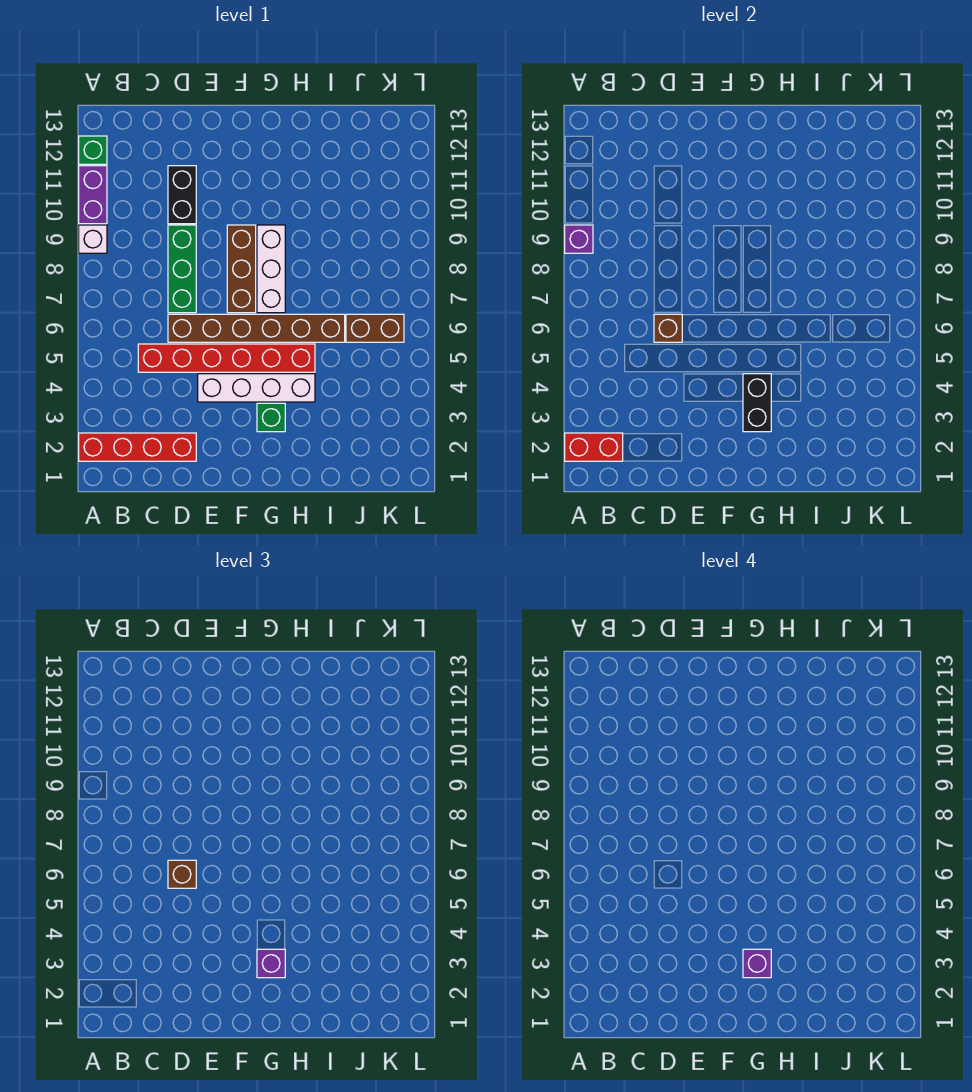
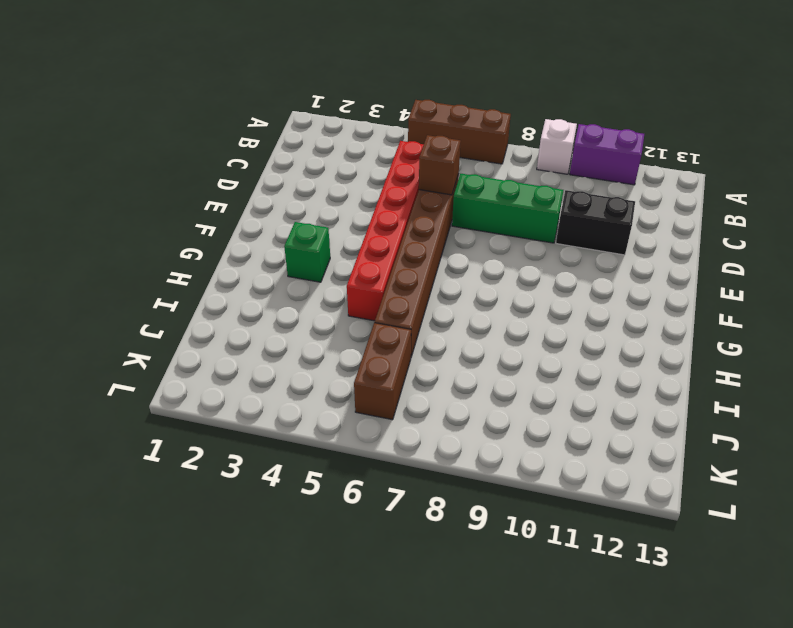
brown 1x3 brick [408,100,511,164] -> brown 1x3 brick moved to [227,225,256,313]
none -> red 1x4 brick [79,433,196,461]
none -> green 1x1 brick [79,136,107,164]
none -> white 1x4 brick [198,374,315,402]

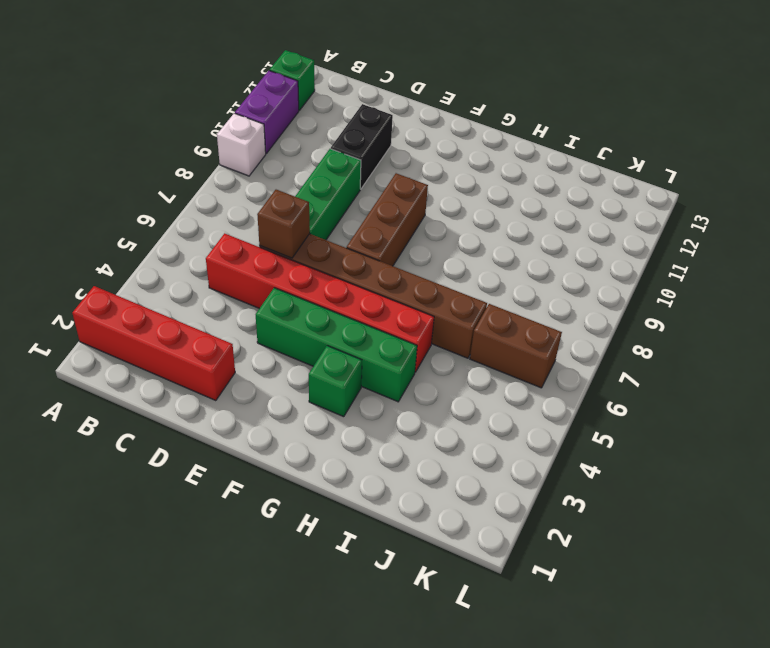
green 1x4 brick [256,288,417,402] -> white 1x4 brick [198,374,315,402]
none -> white 1x3 brick [257,225,285,313]
none -> red 1x2 brick [565,433,623,461]
none -> purple 1x1 brick [565,225,593,253]

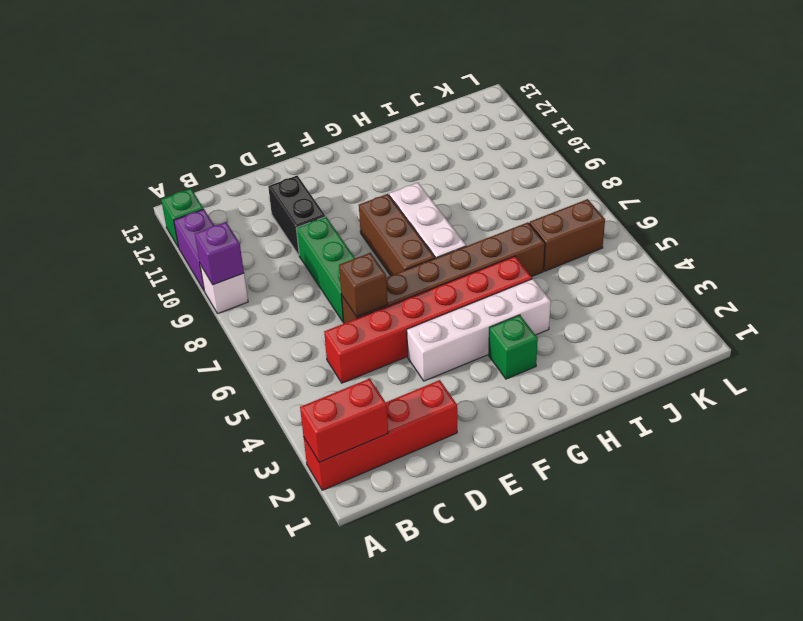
none -> black 1x2 brick [743,374,771,432]
none -> brown 1x1 brick [168,860,196,888]
none -> purple 1x1 brick [257,949,285,978]

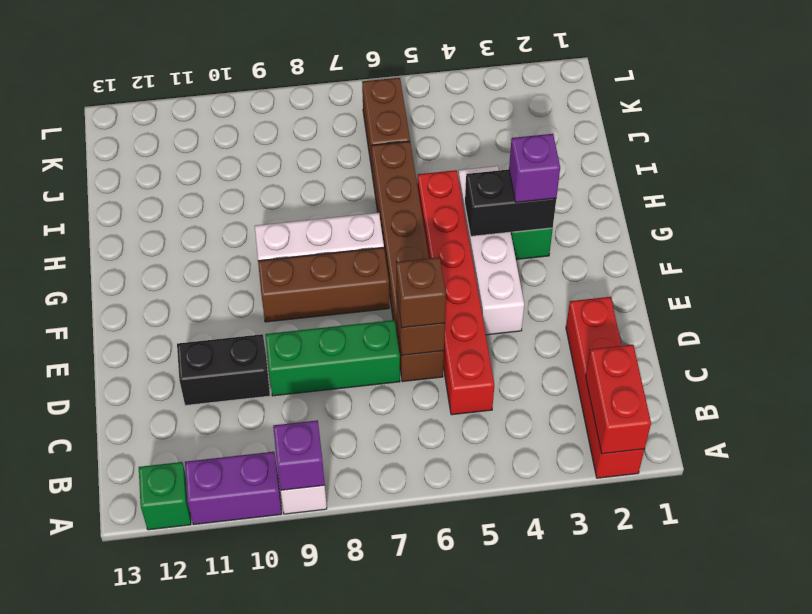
none -> purple 1x1 brick [743,949,771,978]

